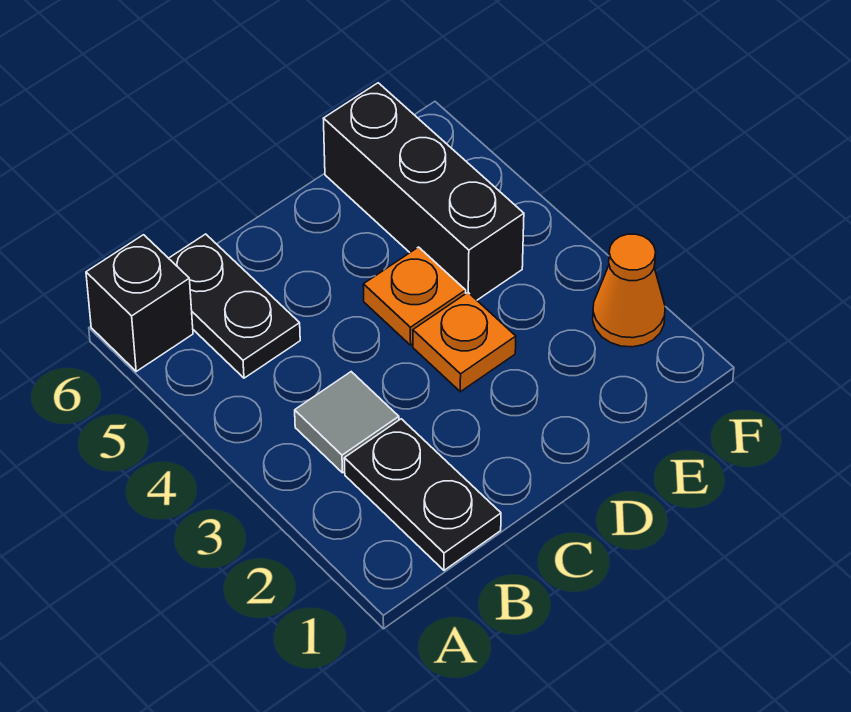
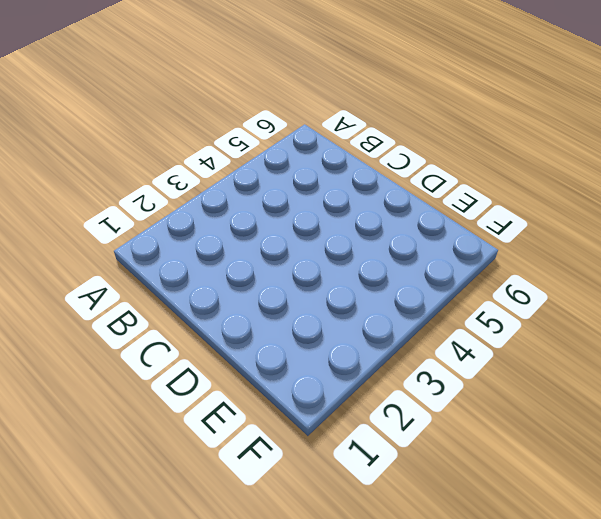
none -> black 1x1 brick [86,235,193,371]
none -> black 1x2 plate [344,419,501,570]

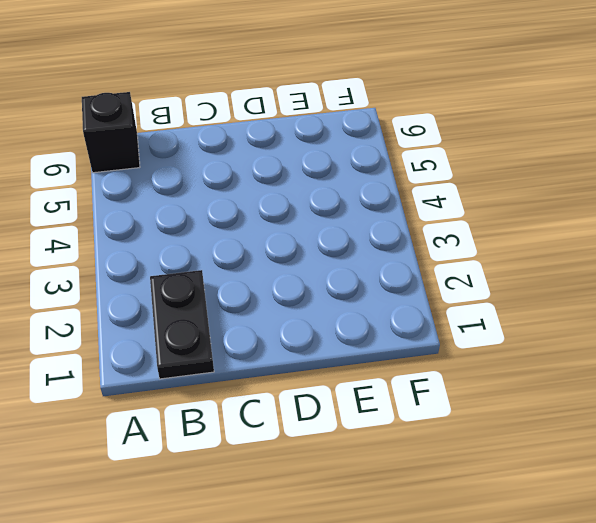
none -> grey 1x1 tile [295,372,399,473]
none -> black 1x2 plate [169,234,300,378]

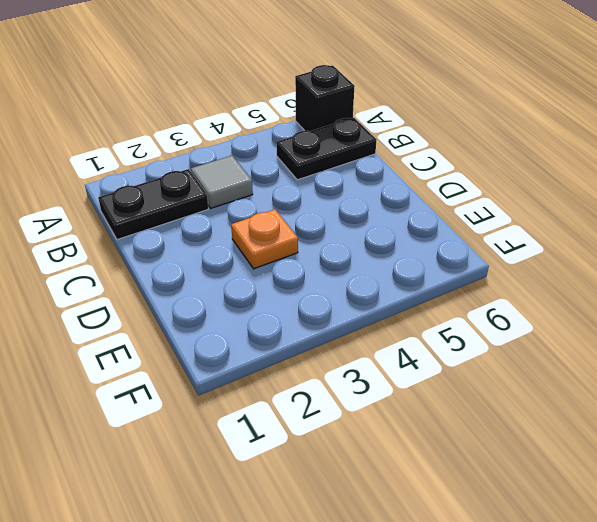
none -> orange 1x1 plate [363,247,466,345]
none -> black 1x3 brick [323,83,524,300]

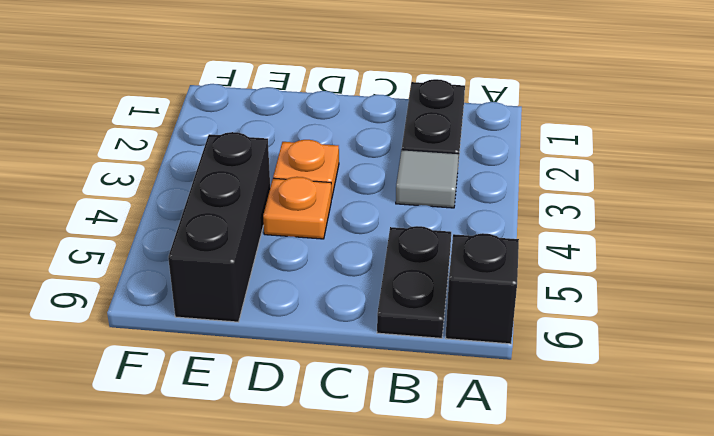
none -> orange 1x1 cone [593,234,665,347]

